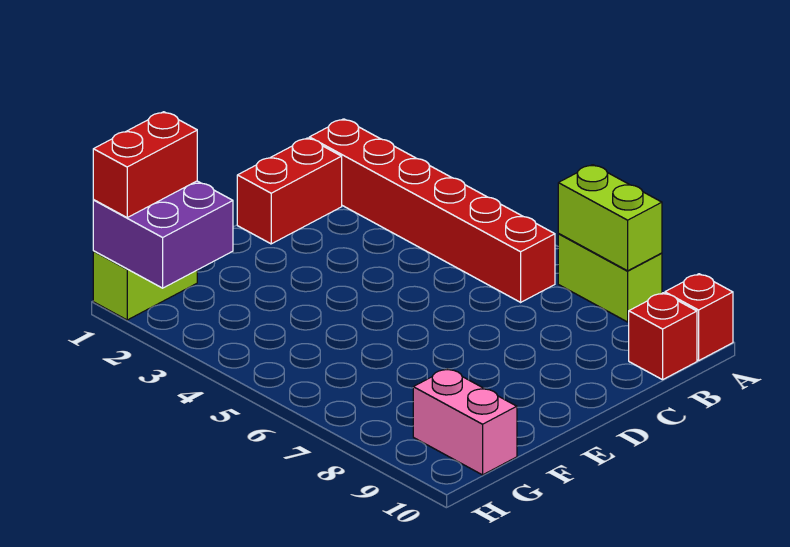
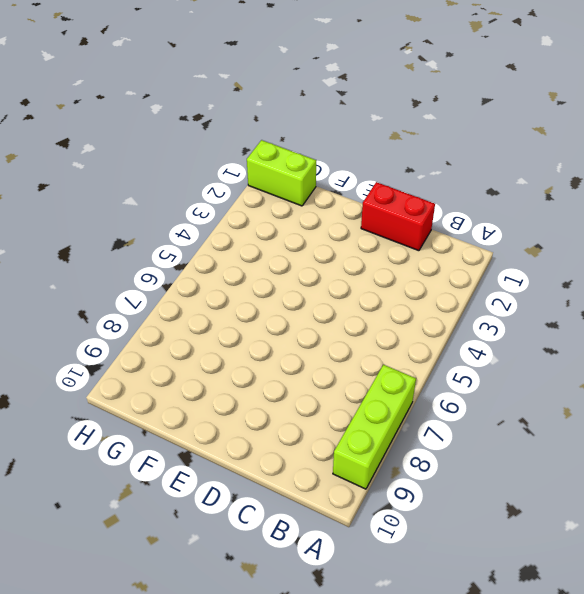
lime 1x3 brick [333,365,416,489] -> lime 1x2 brick [558,234,662,322]
none -> red 1x1 brick [665,274,733,361]
none -> red 1x6 brick [309,119,555,302]

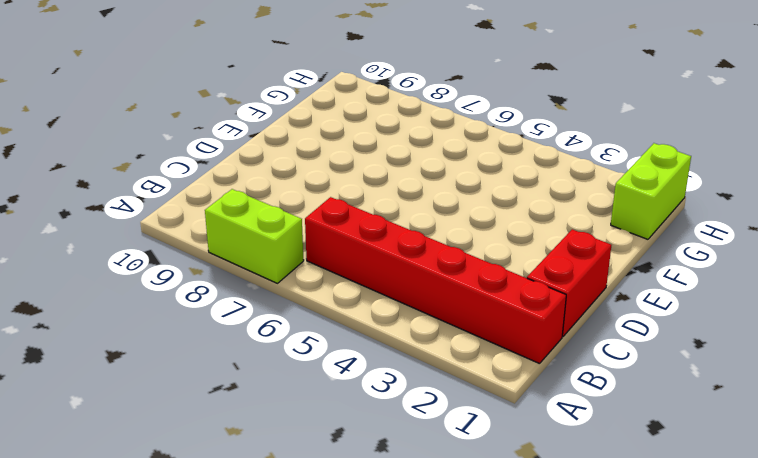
none -> red 1x1 brick [665,274,733,361]
none -> red 1x1 brick [629,293,697,380]

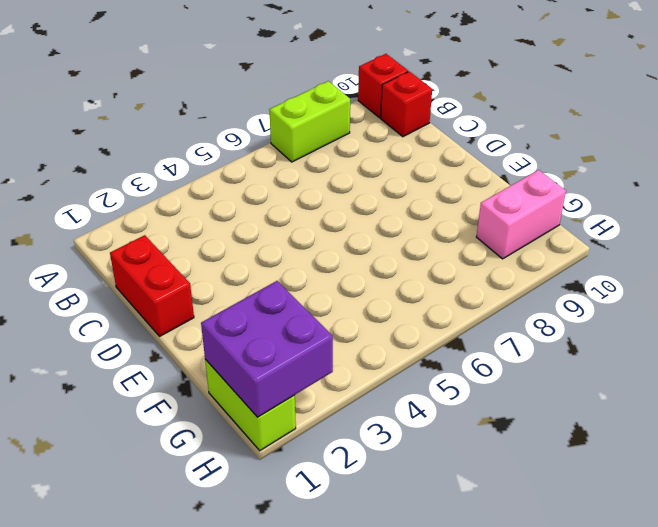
none -> red 1x6 brick [309,119,555,302]
none -> lime 1x2 brick [558,165,662,271]

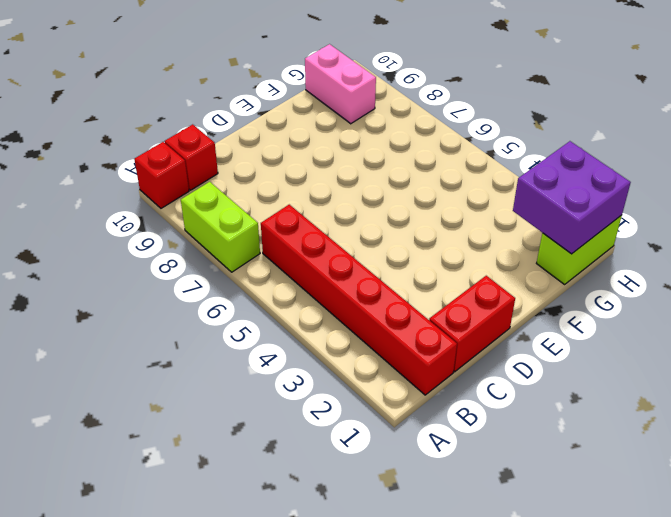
none -> lime 1x2 brick [558,165,662,271]
none -> red 1x2 brick [93,112,197,217]

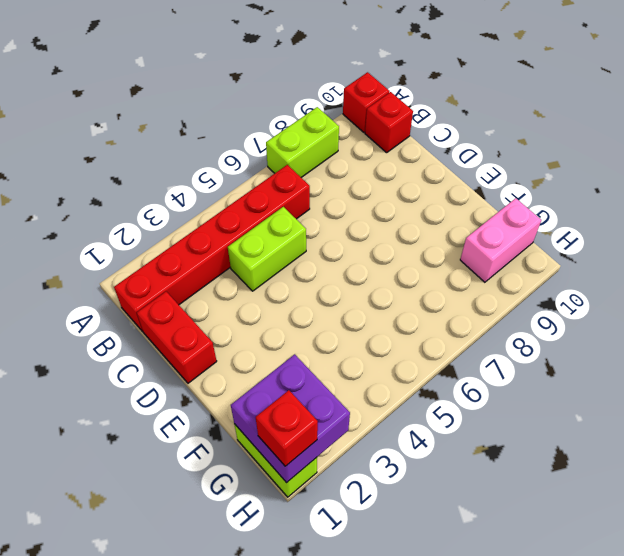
lime 1x2 brick [228,207,306,291] -> lime 1x2 brick moved to [558,165,662,271]
red 1x1 brick [256,390,318,466] -> red 1x2 brick [93,112,197,217]

